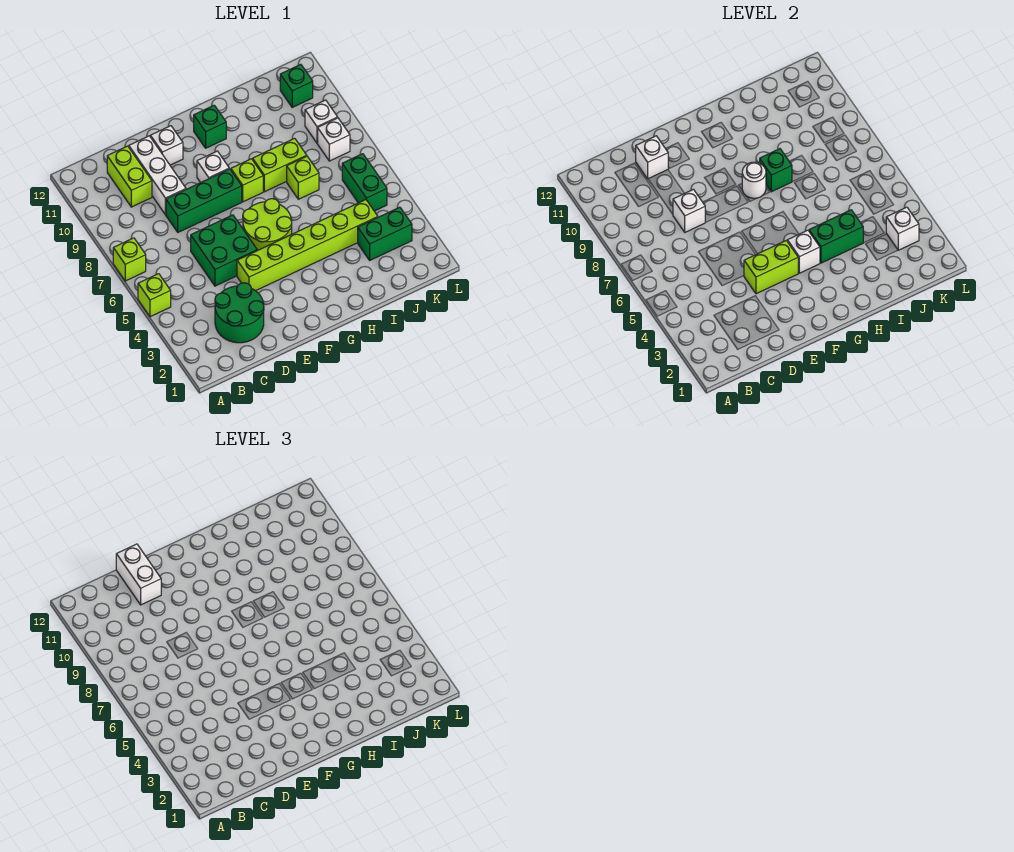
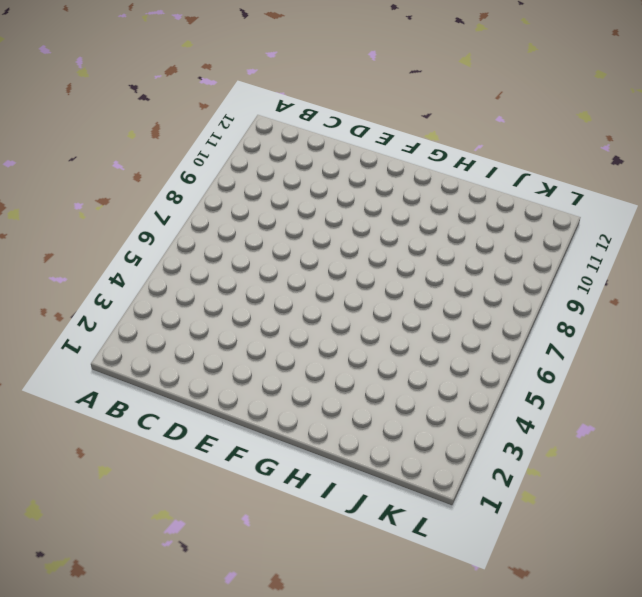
none -> lime 1x1 brick [138,274,171,317]
none -> lime 1x1 brick [113,238,146,281]
none -> green 2x2 round brick [215,283,264,343]

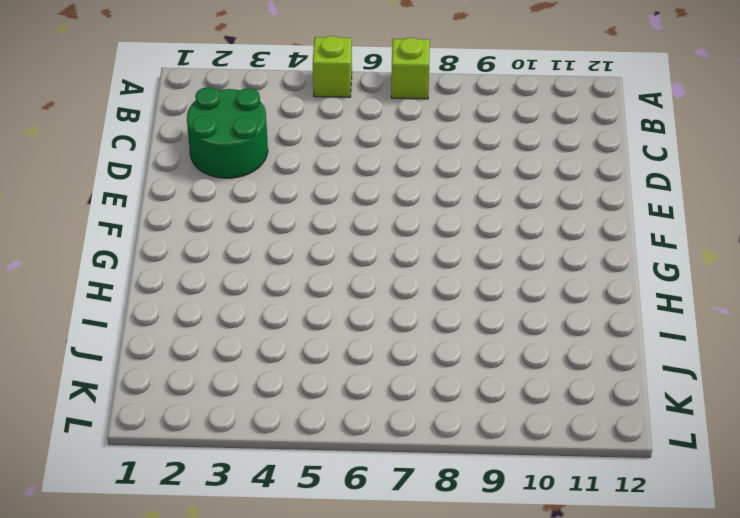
none -> lime 1x2 brick [107,146,152,207]
none -> green 2x2 brick [191,215,257,286]
none -> green 1x3 brick [166,169,242,232]

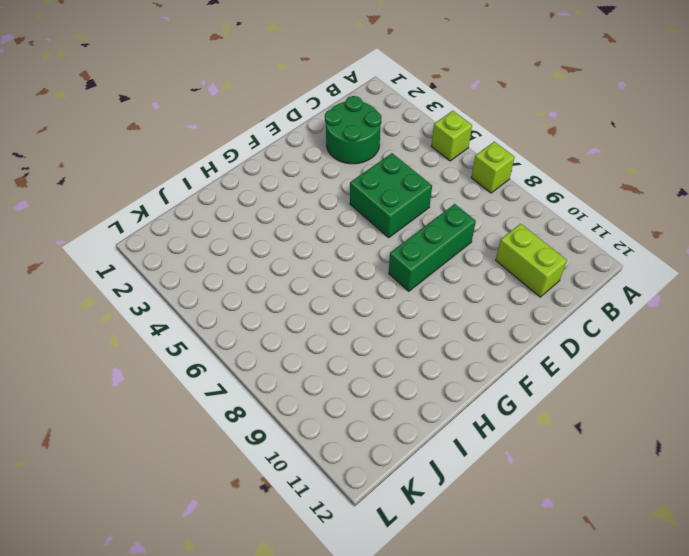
none -> white 1x3 brick [129,136,186,215]
none -> lime 1x6 brick [237,200,378,291]
none -> white 1x1 brick [150,126,183,165]

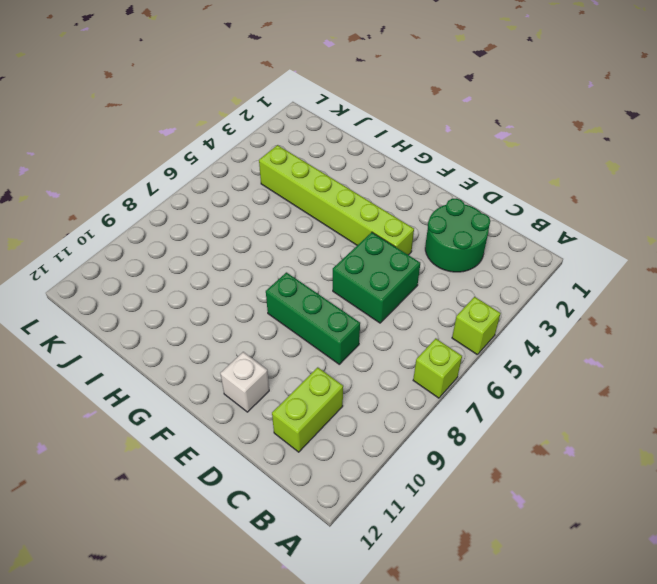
none -> white 1x3 brick [129,136,186,215]
none -> lime 2x2 round brick [243,199,292,250]
none -> white 1x1 brick [197,151,229,183]

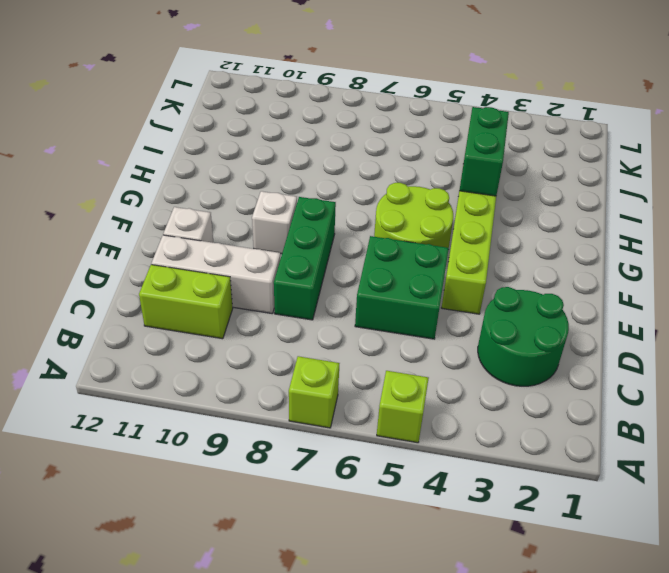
none -> lime 1x1 brick [231,159,263,202]
none -> green 1x1 brick [194,105,226,148]
none -> lime 1x2 brick [253,138,307,192]

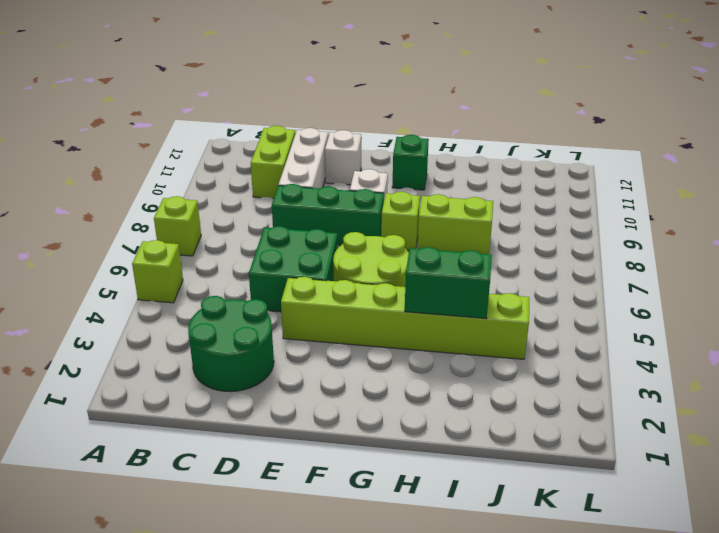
none -> lime 1x1 brick [287,156,319,199]
none -> green 1x2 brick [358,207,412,260]
none -> green 1x2 brick [342,154,387,211]

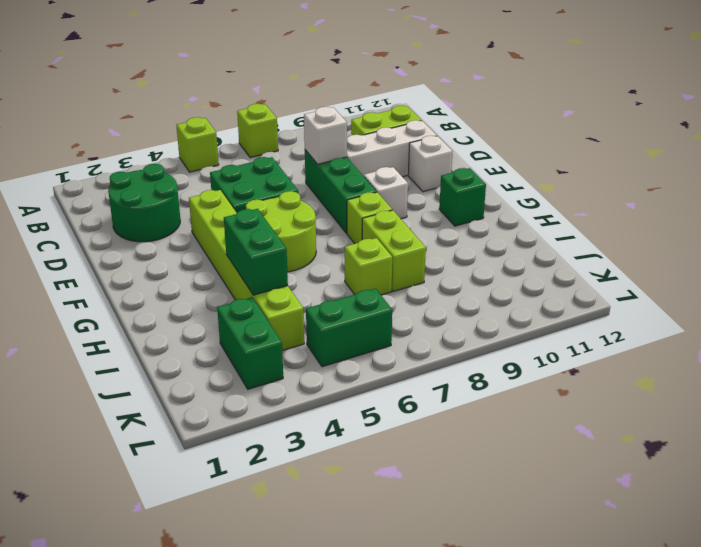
none -> white 1x1 brick [318,118,350,161]
none -> white 1x1 brick [305,100,338,143]
none -> green 1x1 brick [280,64,313,107]

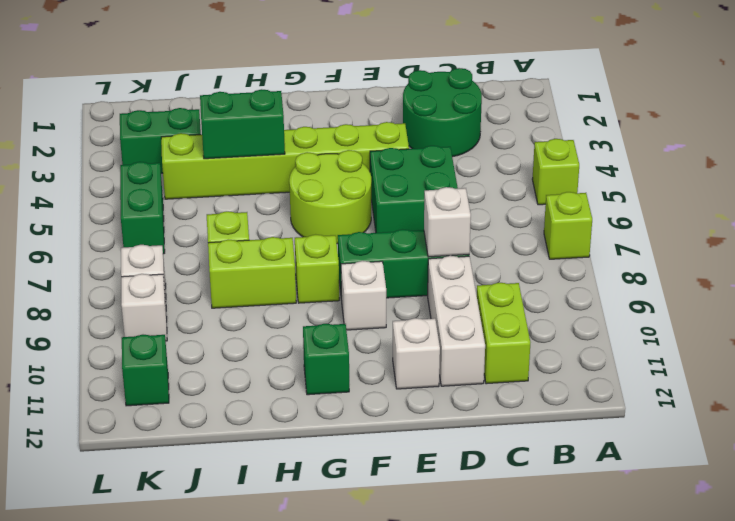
none -> white 1x1 brick [636,136,668,179]
none -> lime 1x2 brick [744,241,798,294]
none -> white 1x1 brick [787,230,820,273]

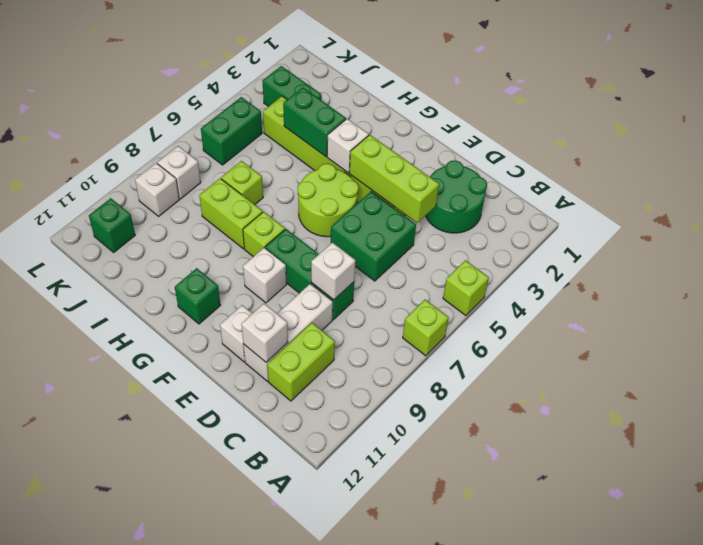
lime 1x3 brick [349,135,439,223] -> lime 1x2 brick [744,241,798,294]
none -> white 1x1 round brick [742,162,766,198]
none -> green 1x1 brick [760,149,792,192]
none -> white 1x1 brick [886,207,919,250]

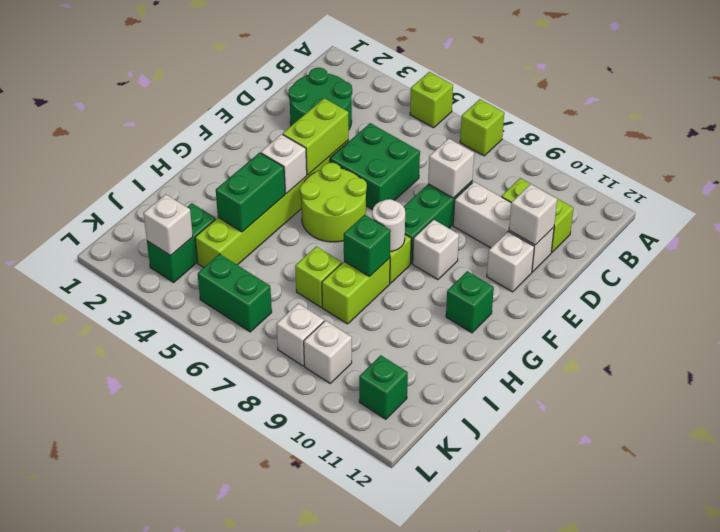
none -> white 1x2 brick [116,544,161,605]

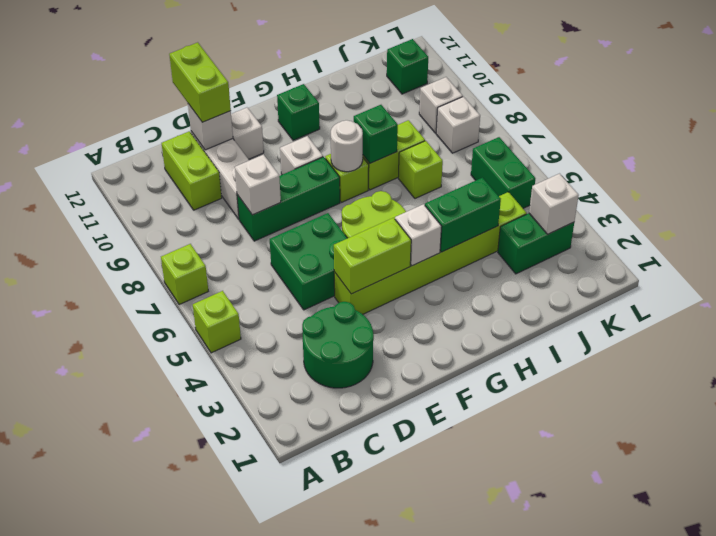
lime 1x2 brick [169,42,231,122] -> white 1x2 brick [116,544,161,605]

